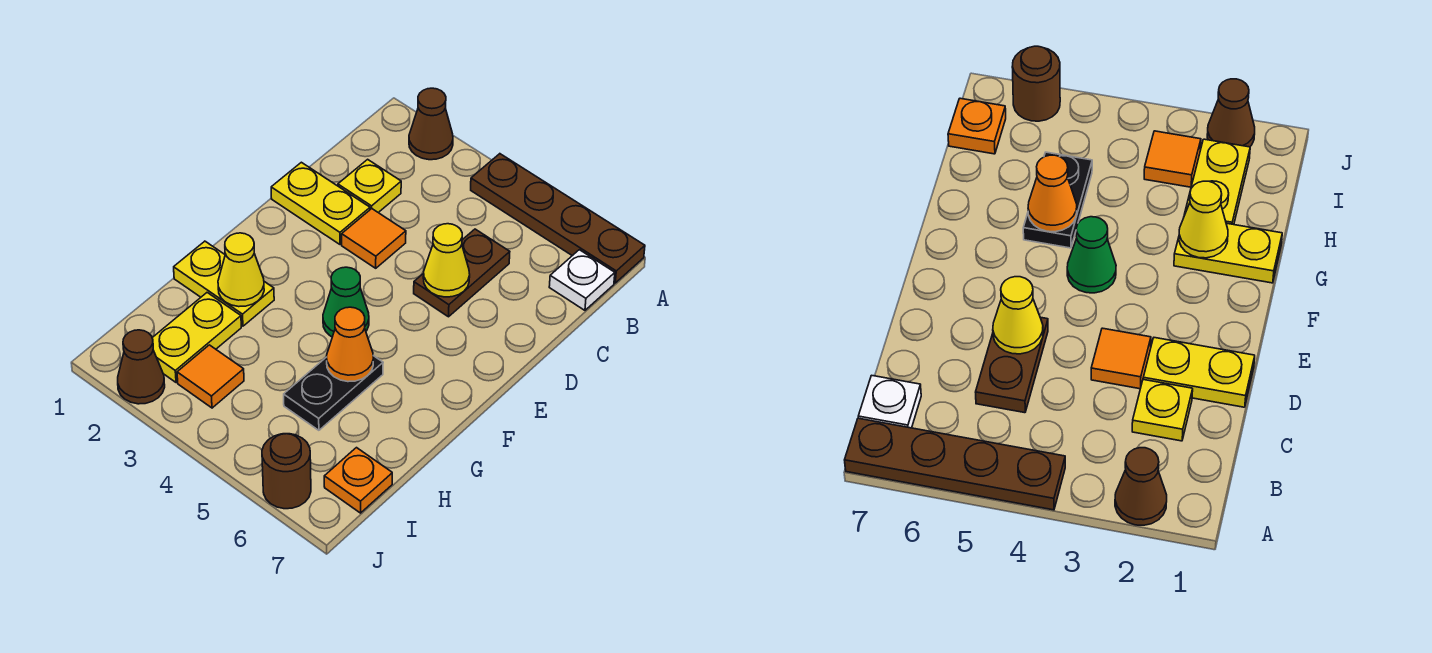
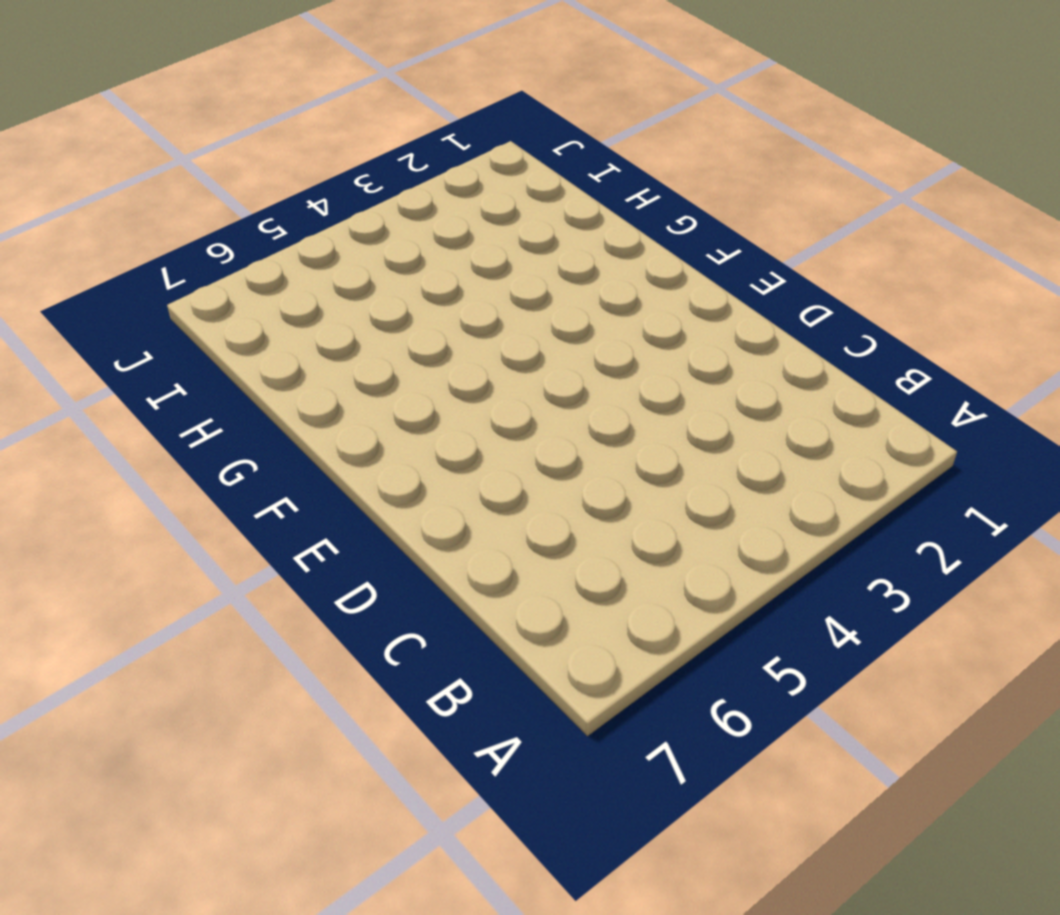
none -> brown 1x1 cone [409,88,453,160]
none -> brown 1x4 plate [471,154,645,283]
none -> white 1x1 plate [549,250,615,310]

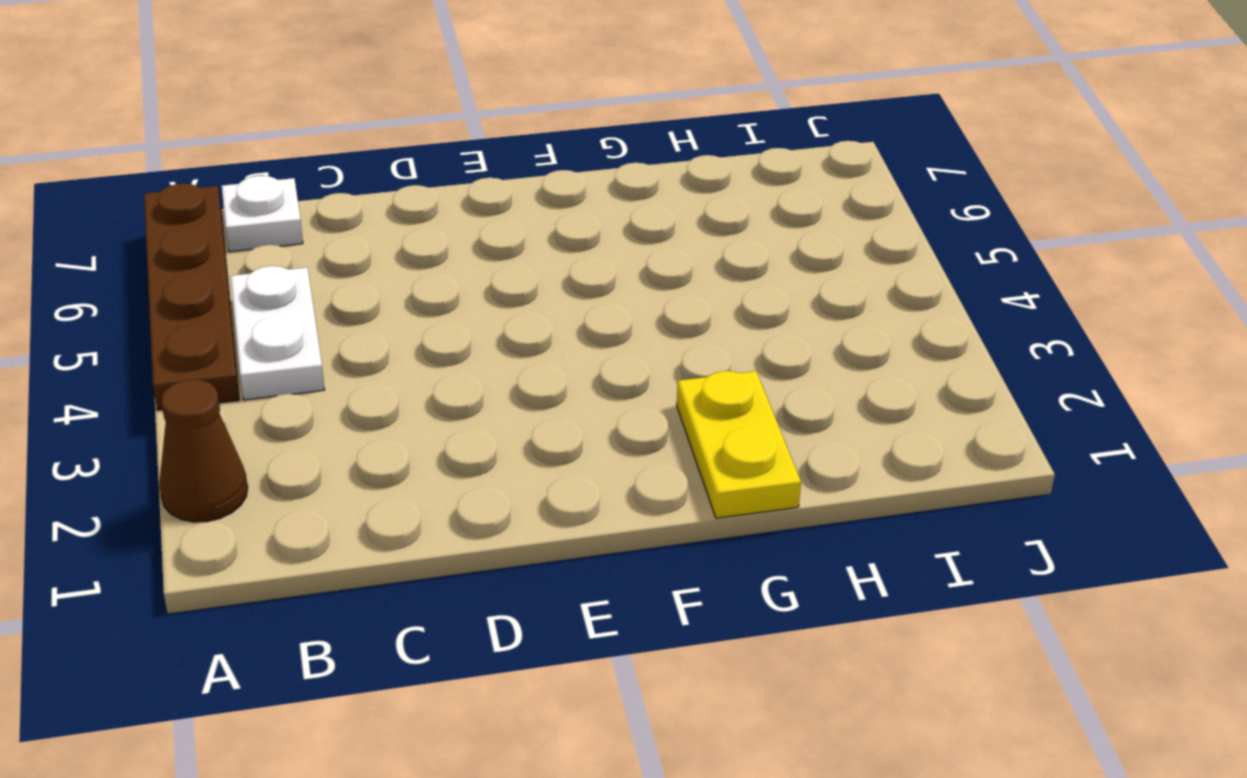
white 1x2 plate [230,266,324,400] -> none
none -> yellow 1x1 plate [338,159,401,213]
none -> brown 1x2 plate [414,229,510,317]
none -> yellow 1x2 plate [271,162,370,244]

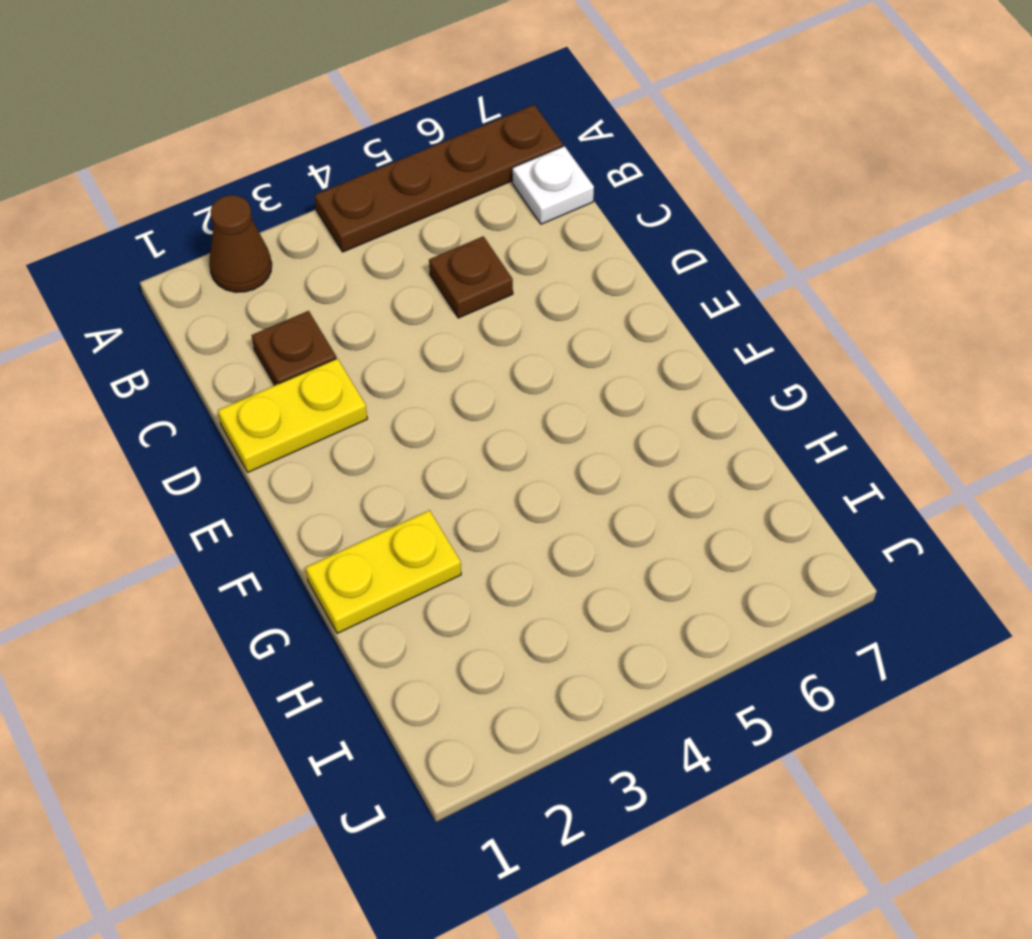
brown 1x1 plate [252,311,336,385] -> yellow 1x1 plate [338,159,401,213]
brown 1x1 plate [429,236,513,318] -> brown 1x2 plate [414,229,510,317]
none -> orange 1x1 tile [342,209,406,268]
none -> green 1x1 cone [323,267,369,337]
none -> black 1x2 plate [284,356,383,430]

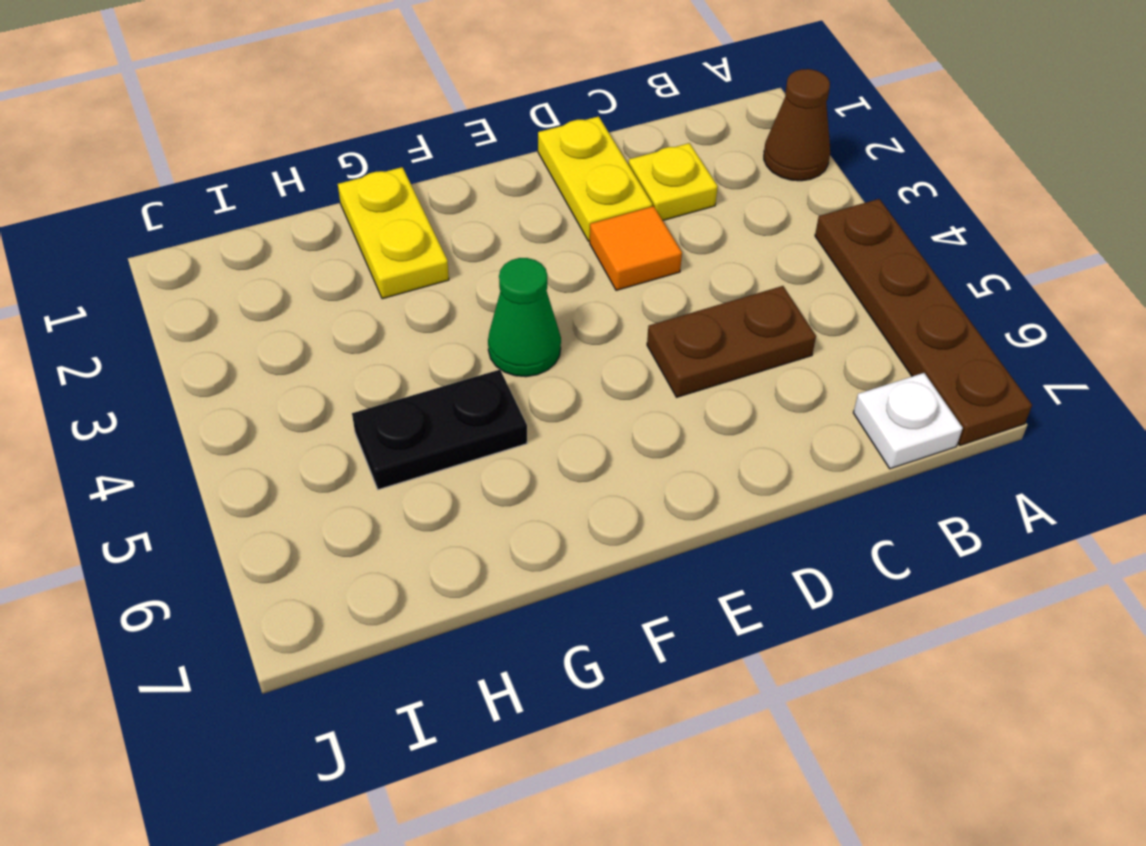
none -> yellow 1x2 plate [152,293,241,382]
none -> orange 1x1 tile [177,345,244,408]
none -> orange 1x1 plate [324,448,392,513]

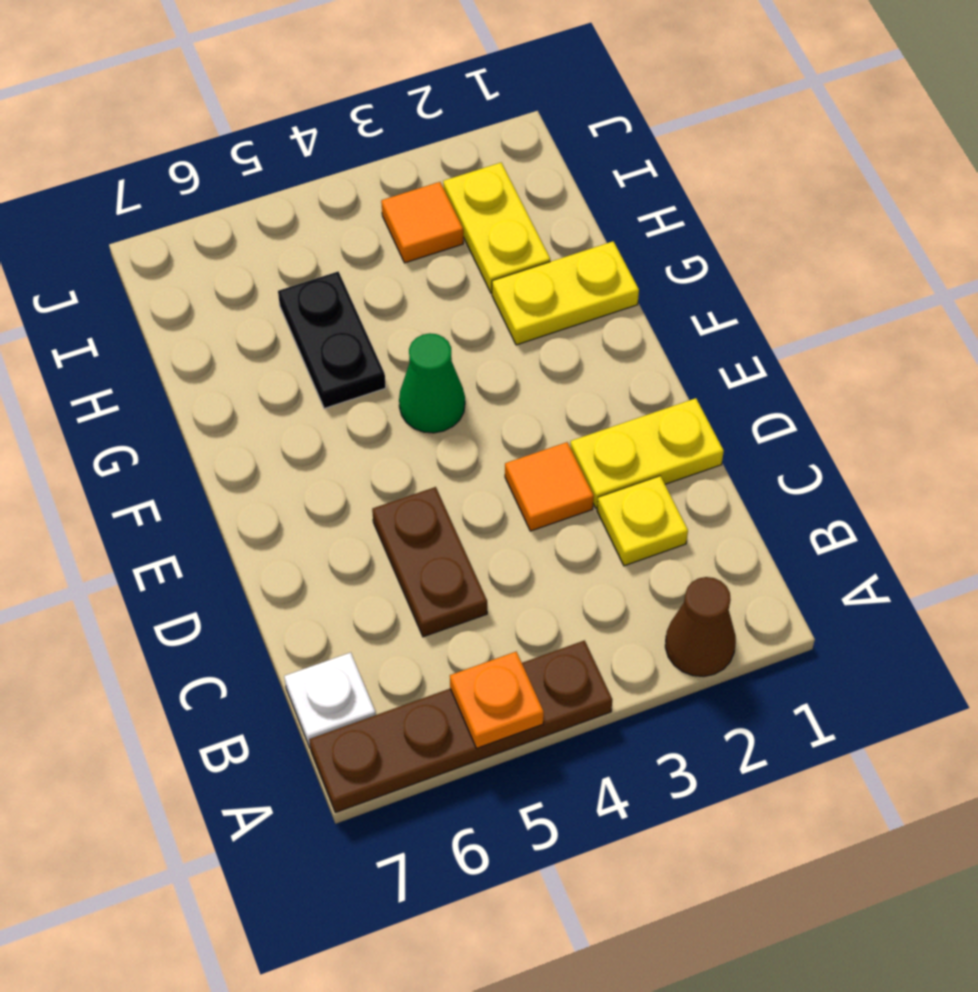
orange 1x1 plate [450,652,544,748] -> orange 1x1 plate moved to [324,448,392,513]
none -> brown 1x1 cone [118,330,165,404]
none -> brown 1x1 round brick [262,434,311,509]
none -> yellow 1x1 cone [423,224,470,297]

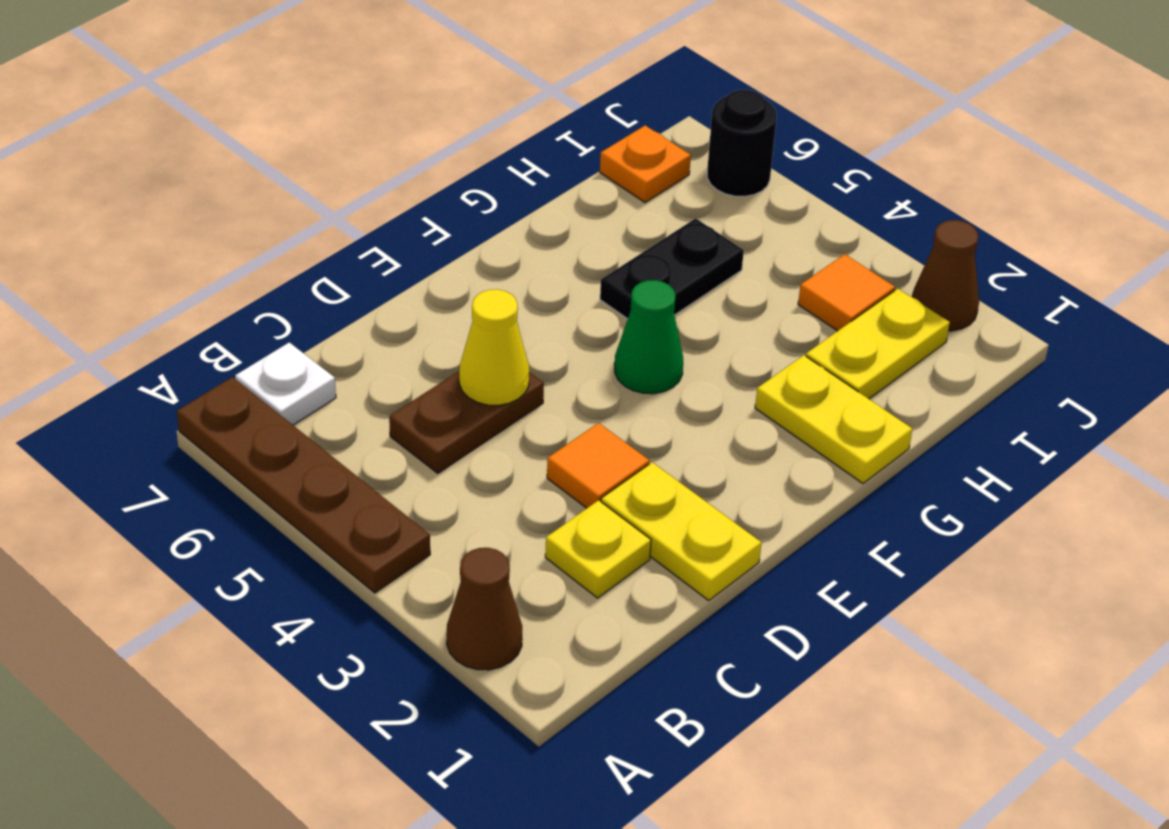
black 1x1 round brick [707,90,777,196] -> brown 1x1 round brick [262,434,311,509]
none -> yellow 1x1 cone [218,233,264,307]
none -> orange 1x1 cone [327,307,373,382]

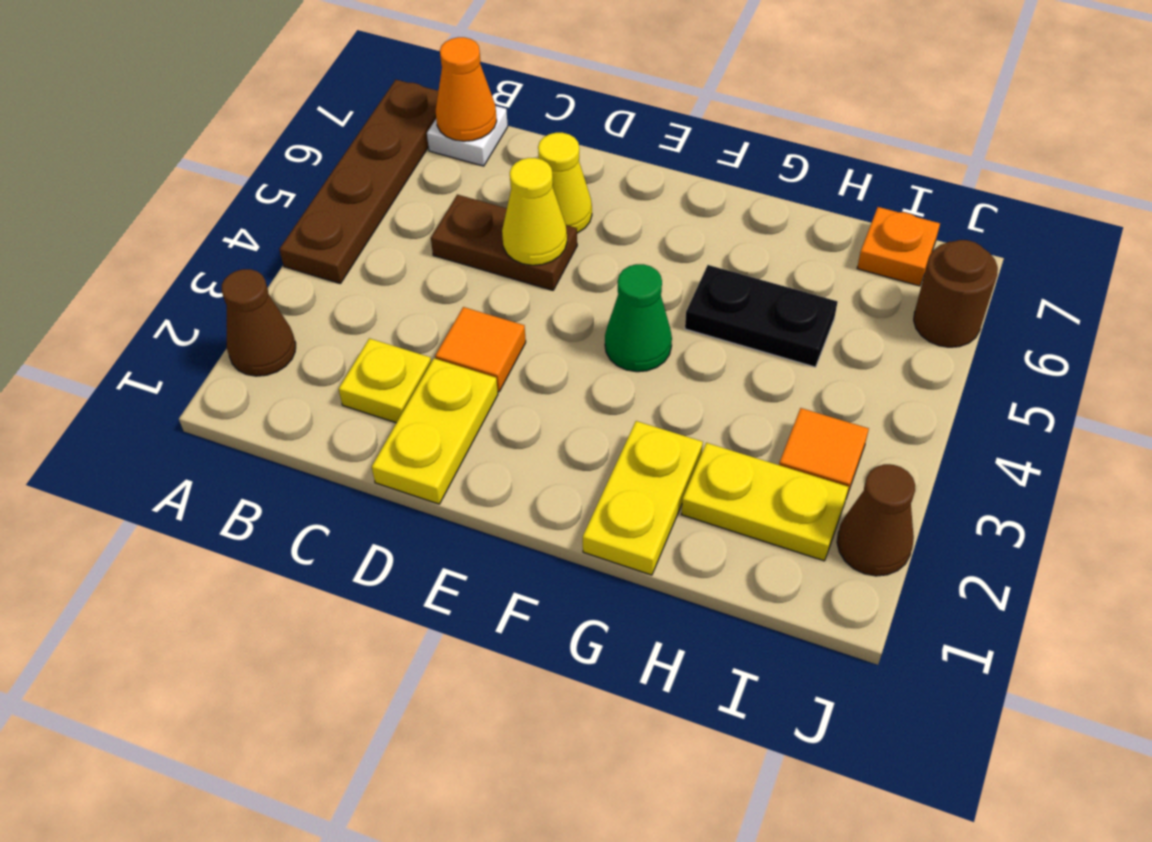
orange 1x1 cone [436,37,497,141] -> orange 1x1 cone moved to [327,307,373,382]
yellow 1x1 cone [538,133,592,233] -> yellow 1x1 cone moved to [218,233,264,307]

